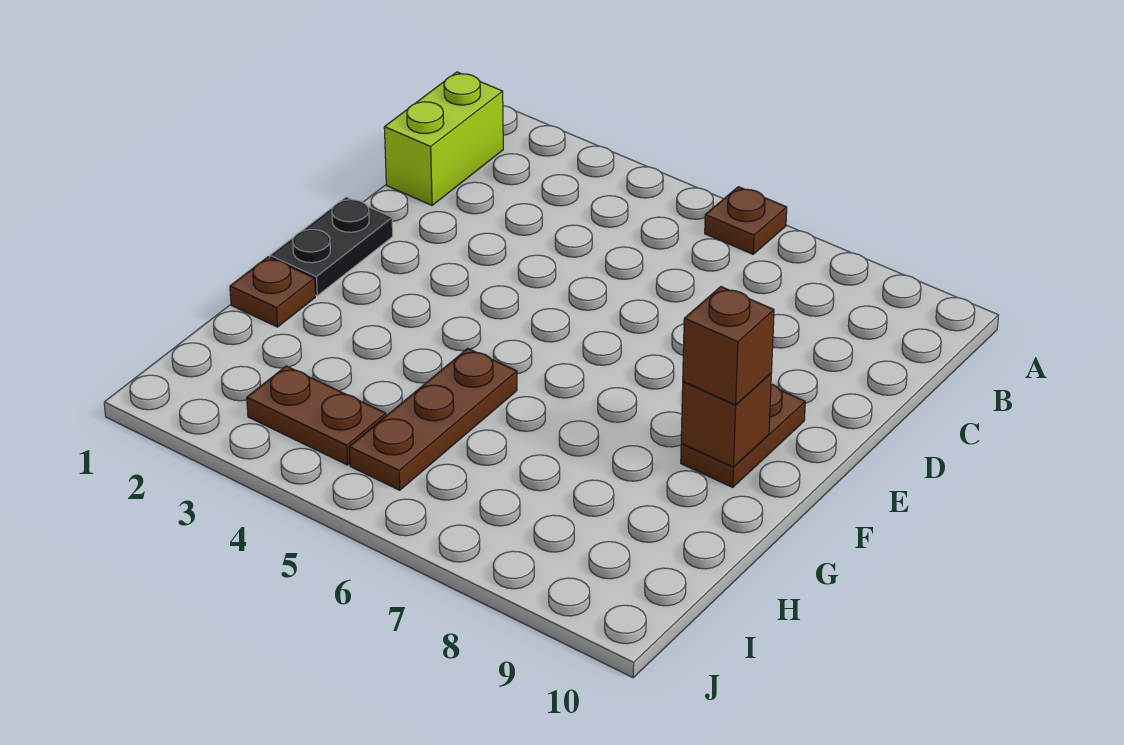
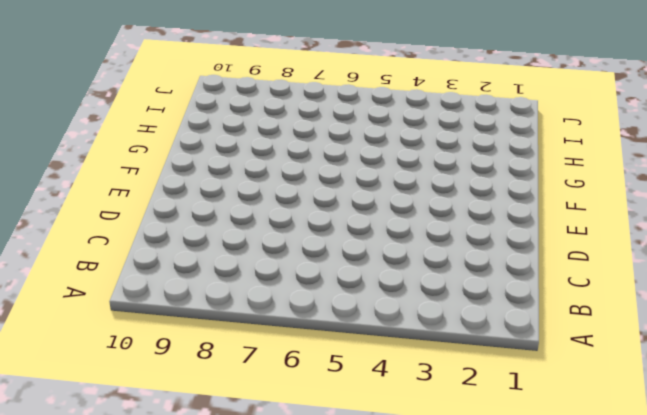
none -> brown 1x1 plate [705,187,787,254]
none -> lime 1x2 brick [384,72,503,205]

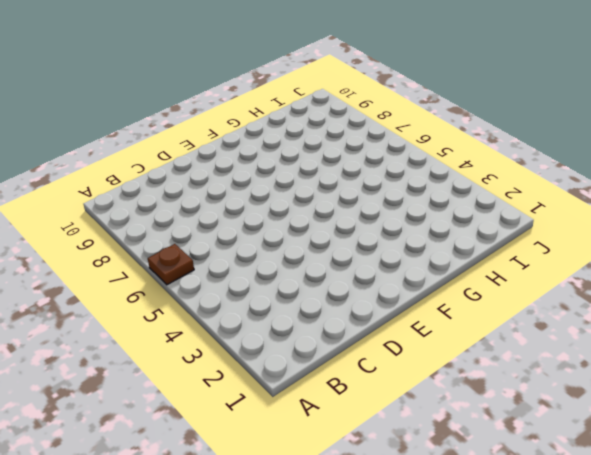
none -> lime 1x2 brick [384,72,503,205]
none -> black 1x2 plate [270,197,393,296]

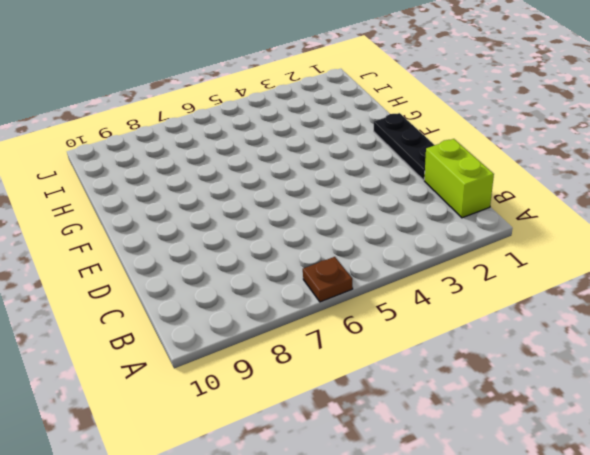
black 1x3 plate [374,113,434,180] -> black 1x2 plate [270,197,393,296]
none -> brown 1x2 plate [681,384,805,487]
none -> brown 1x1 plate [230,257,315,327]

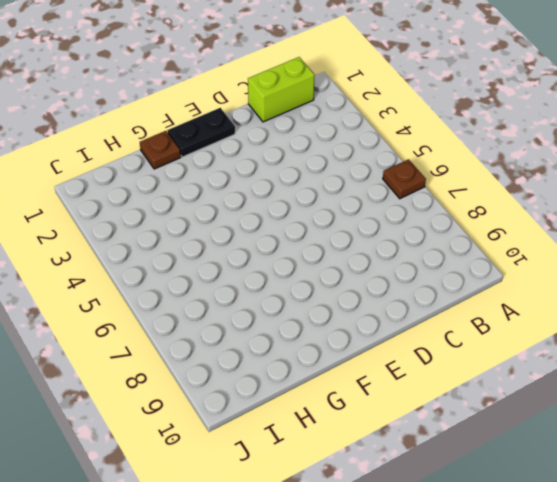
none -> brown 1x2 plate [681,384,805,487]
none -> brown 1x3 plate [349,348,517,490]

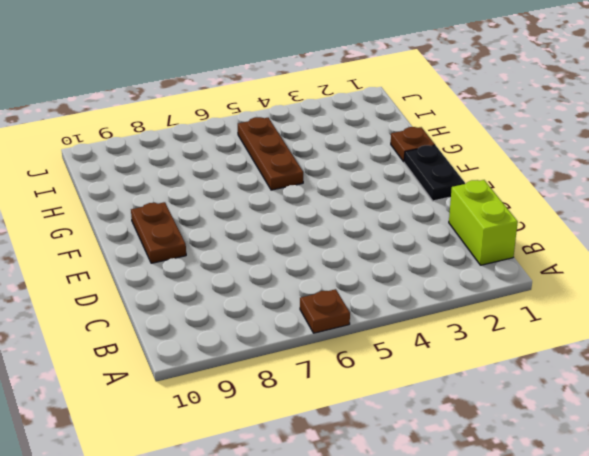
none -> brown 1x2 plate [247,366,386,465]
none -> brown 1x1 brick [681,373,771,467]

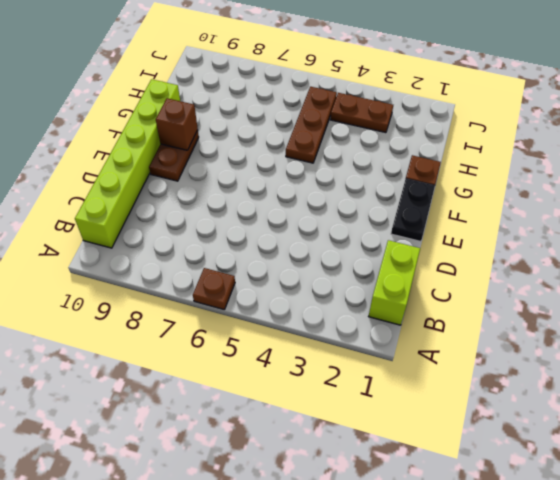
lime 1x6 brick [75,79,180,248] -> none
none -> brown 1x1 brick [683,287,774,405]

